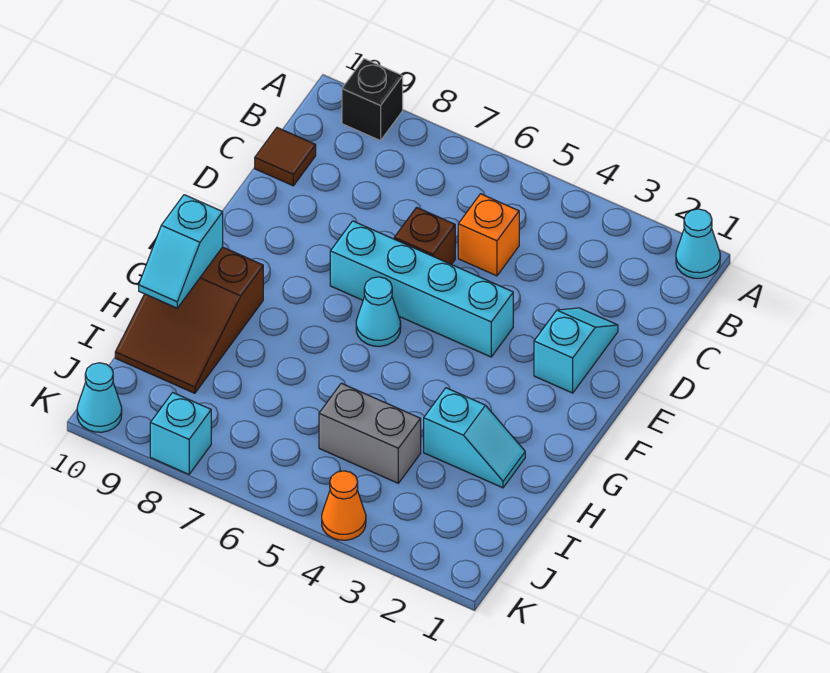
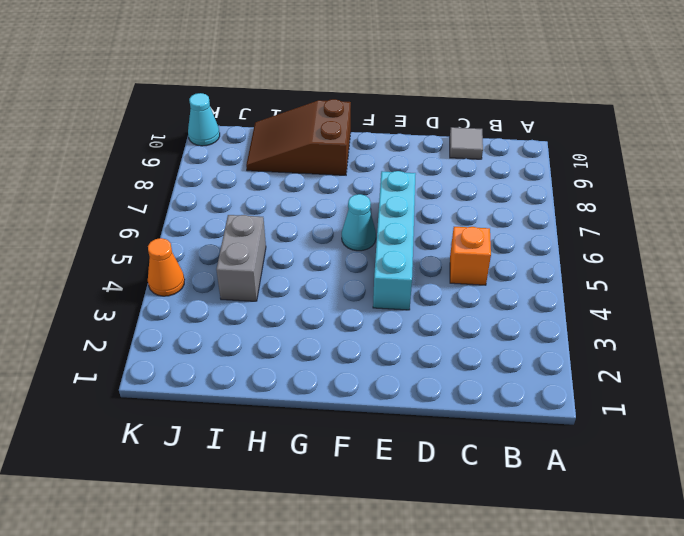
grey 1x1 tile [450,127,483,159] -> brown 1x1 tile [255,128,316,186]
none -> cyan 1x1 cone [676,209,720,278]
none -> black 1x1 brick [342,59,403,141]
none -> cyan 1x2 slope [534,308,618,393]

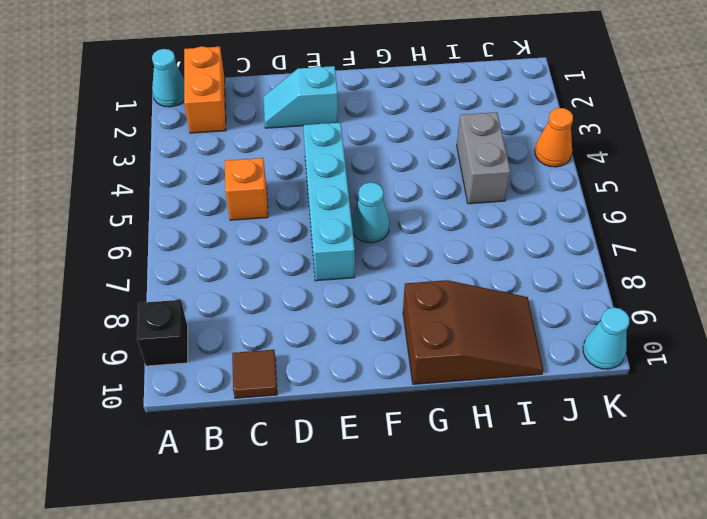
orange 1x2 brick [184,46,226,133] -> none
none -> brown 1x1 brick [394,207,455,265]
none -> cyan 1x2 slope [424,388,525,488]
none -> cyan 1x1 brick [150,393,211,474]

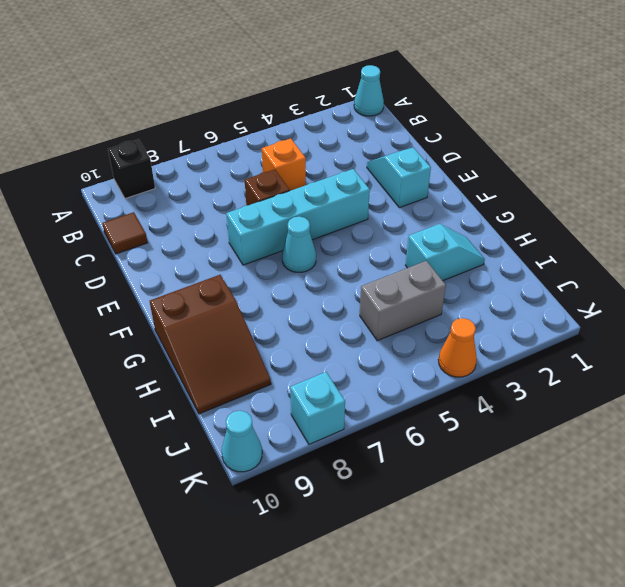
none -> cyan 1x2 slope [139,195,223,308]

